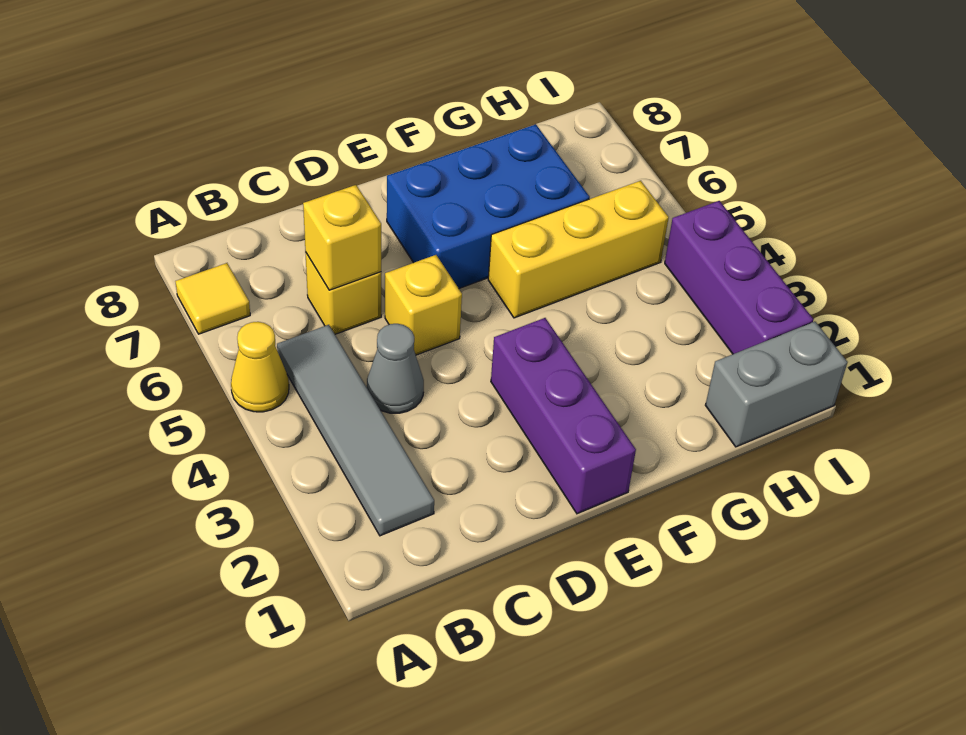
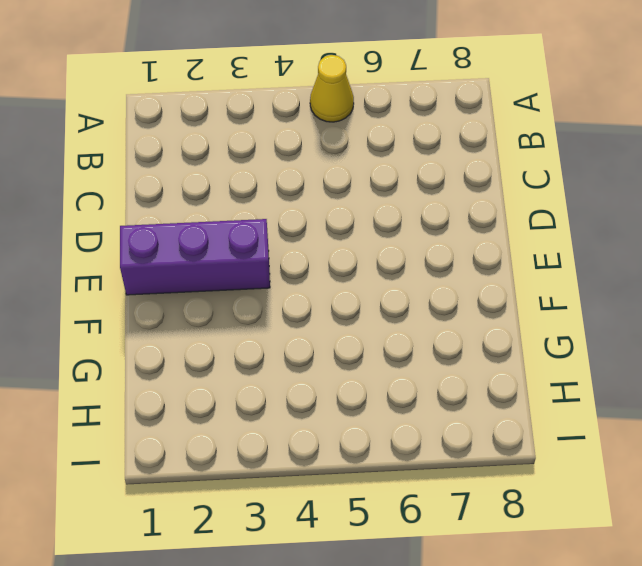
none -> yellow 1x1 tile [175,263,250,334]
none -> grey 1x4 tile [277,325,434,536]
none -> grey 1x1 cone [367,324,424,413]

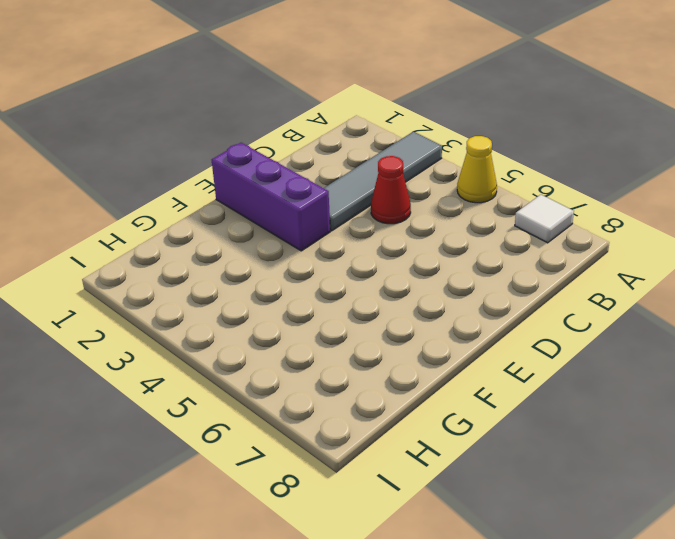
grey 1x4 tile [324,132,442,231] -> grey 1x4 tile turned to [277,325,434,536]
white 1x1 tile [515,195,574,243] -> yellow 1x1 tile [175,263,250,334]
red 1x1 cone [371,156,411,224] -> grey 1x1 cone [367,324,424,413]
none -> yellow 1x1 brick [305,252,381,334]
none -> yellow 1x1 brick [385,255,462,355]
none -> blue 2x3 brick [387,124,590,288]

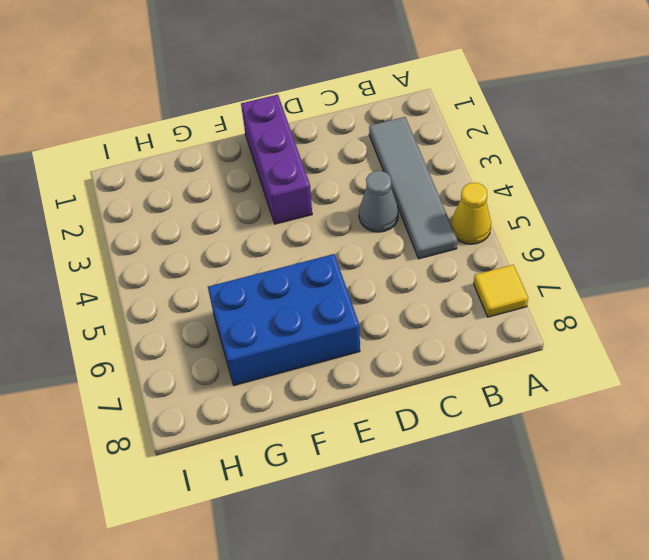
none -> yellow 1x1 brick [305,252,381,334]
none -> yellow 1x1 brick [385,255,462,355]
none -> yellow 1x3 brick [488,181,669,318]

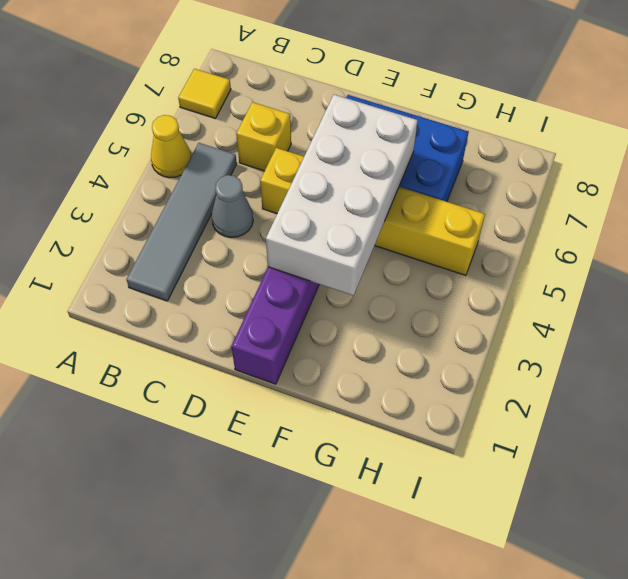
white 2x4 brick [266,95,418,296] -> none
none -> grey 1x2 brick [705,321,848,447]
none -> purple 1x3 brick [665,201,813,354]
none -> yellow 1x1 brick [303,185,381,290]

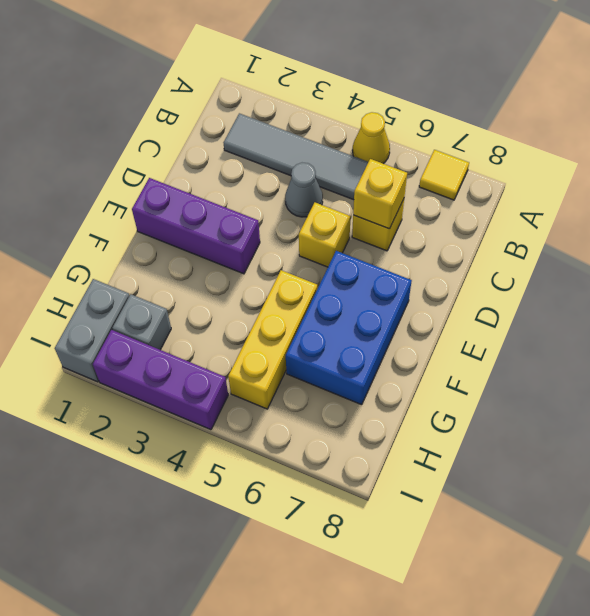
grey 1x1 brick [112,294,171,350] -> none

